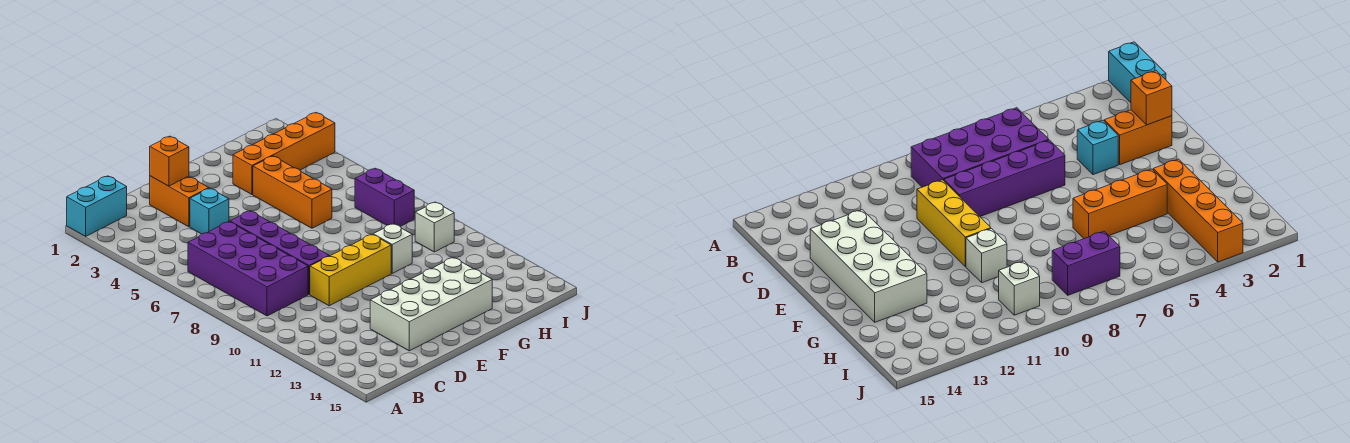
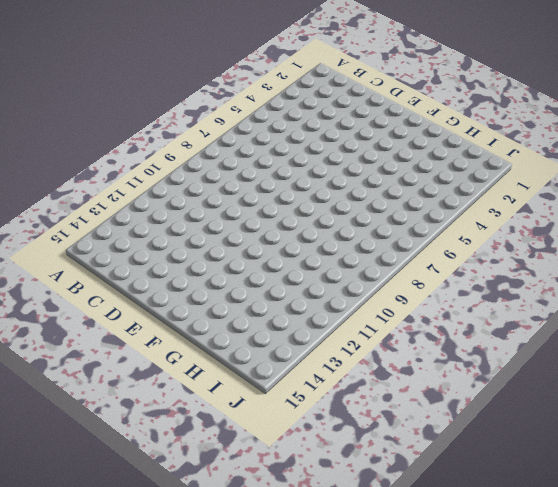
none -> cyan 1x2 brick [67,176,127,236]
none -> purple 2x4 brick [188,222,308,316]
none -> orange 1x2 brick [150,176,209,227]

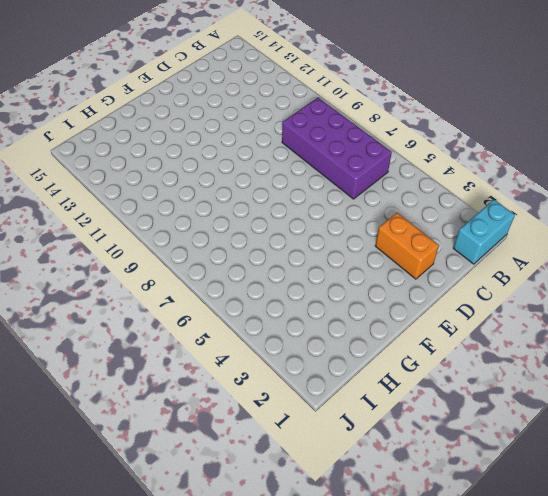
none -> cyan 1x1 brick [190,188,229,234]
none -> purple 1x4 brick [230,211,329,294]
none -> yellow 1x3 brick [310,234,391,306]

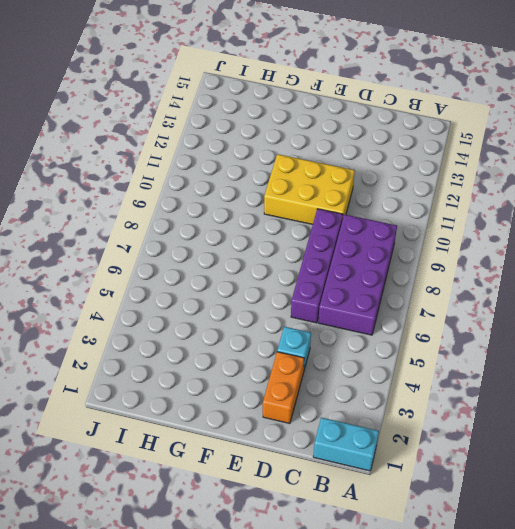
yellow 2x3 brick [264,154,355,224] -> yellow 1x3 brick [310,234,391,306]
none -> white 2x4 brick [370,257,492,351]
none -> orange 1x4 brick [233,113,335,194]
none -> orange 1x3 brick [253,156,332,228]

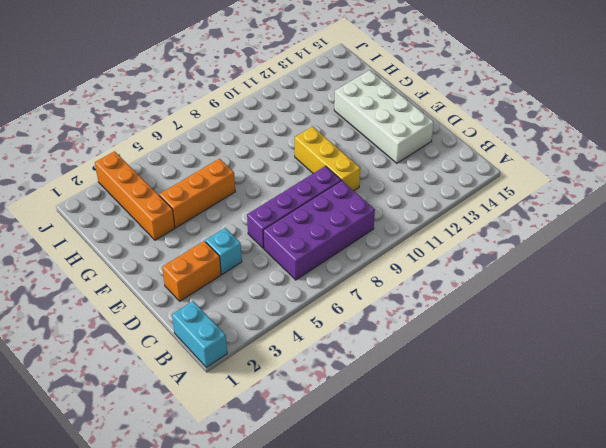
none -> white 1x1 brick [373,224,412,273]
none -> purple 1x2 brick [355,168,414,226]
none -> white 1x1 brick [415,202,454,252]

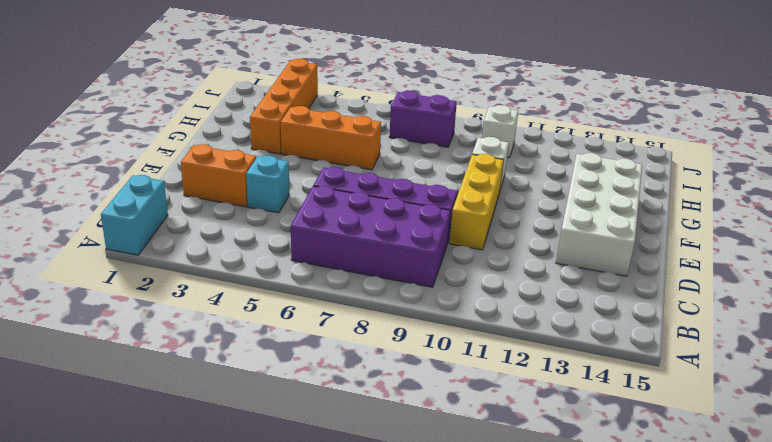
none -> orange 1x1 brick [150,136,189,186]

